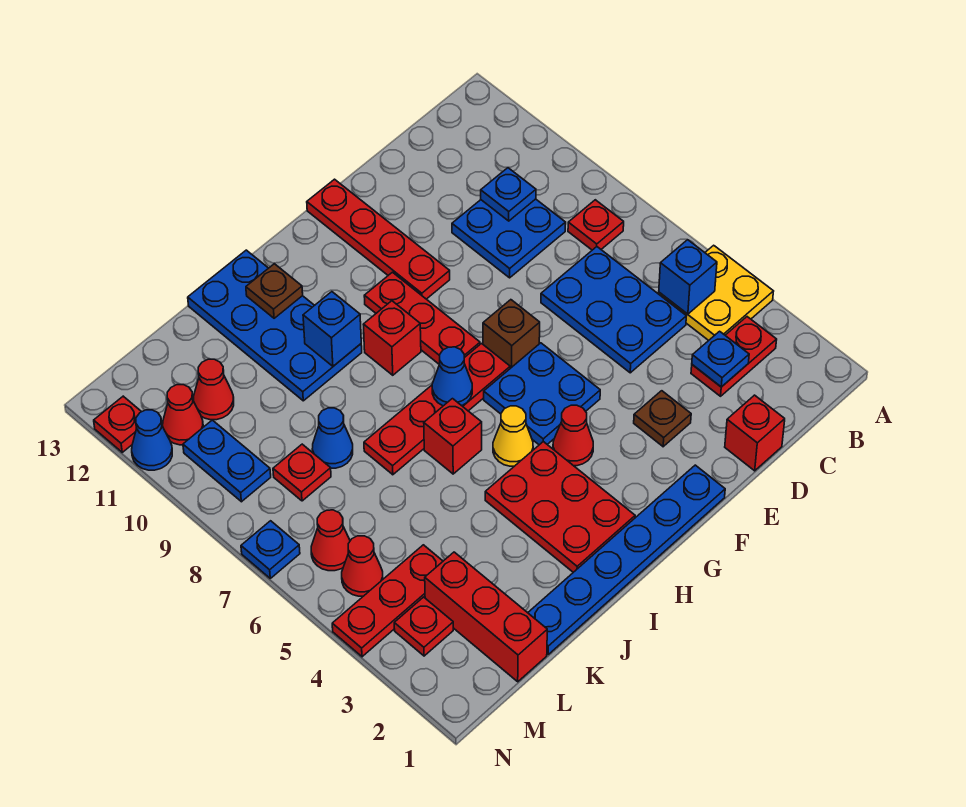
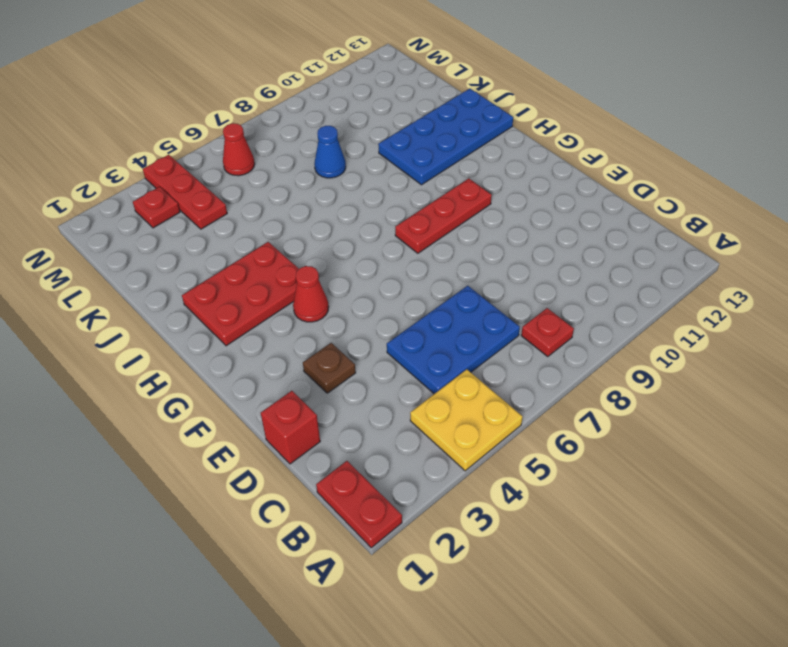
red 1x2 plate [316,461,402,548] -> red 1x2 plate moved to [691,317,777,396]
none -> blue 2x2 plate [452,199,566,278]
none -> blue 1x6 plate [528,465,725,654]
none -> blue 2x2 plate [484,343,600,445]
none -> brown 1x1 brick [483,300,540,368]

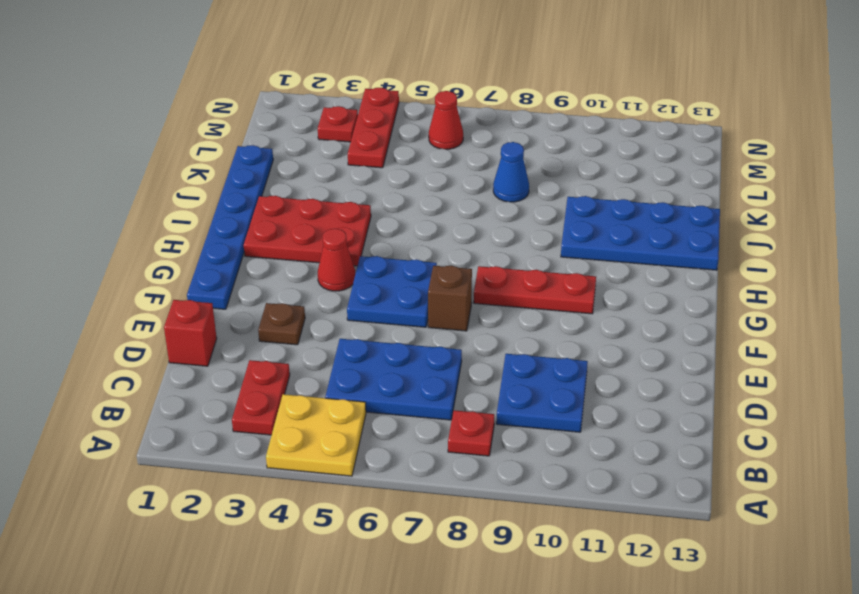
none -> red 1x4 plate [307,179,450,299]
none -> red 1x4 plate [364,344,510,475]
none -> yellow 1x1 cone [493,406,533,466]
none -> red 1x1 brick [363,301,421,375]

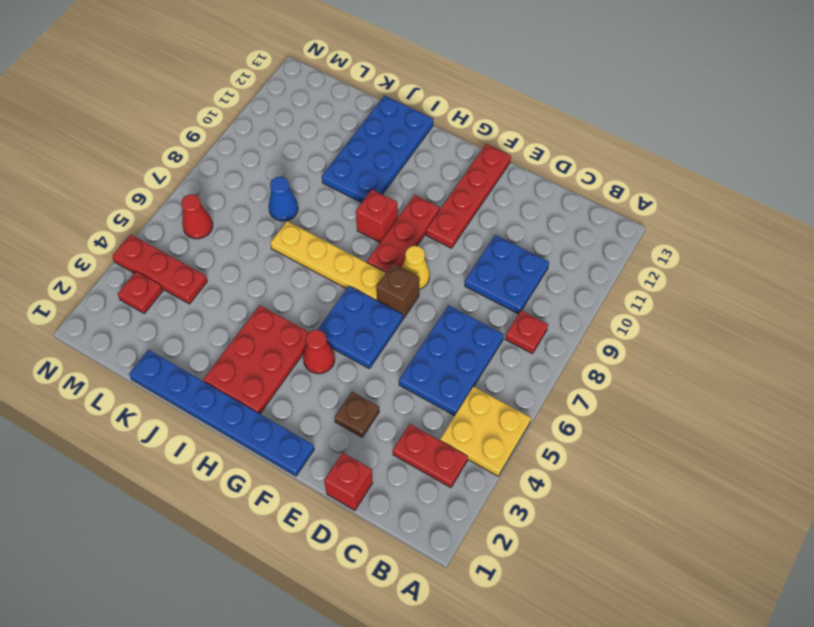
yellow 1x1 cone [401,246,430,289] -> yellow 1x1 cone moved to [493,406,533,466]
yellow 1x4 plate [270,221,386,300] -> red 1x4 plate [364,344,510,475]
none -> red 1x1 brick [424,399,482,474]
none -> red 1x3 brick [425,552,547,682]
none -> red 1x1 plate [273,444,331,501]
none -> red 1x1 cone [194,359,234,420]

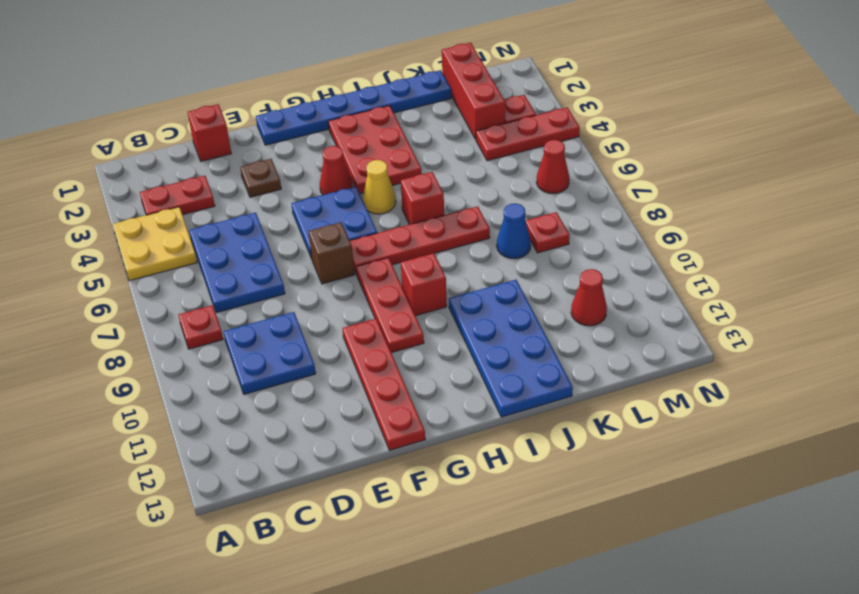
none -> red 1x1 cone [342,536,383,596]
none -> blue 1x2 plate [183,420,271,502]
none -> red 1x1 cone [163,385,203,445]
none -> blue 1x1 plate [241,521,300,578]

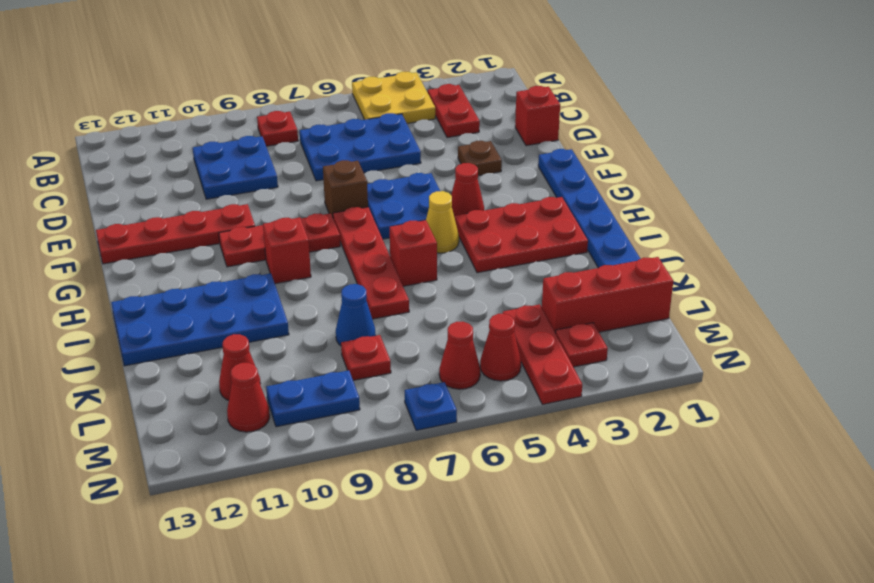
none -> blue 1x1 cone [132,410,172,470]
none -> red 1x1 plate [94,396,141,452]
none -> blue 1x1 brick [659,240,717,314]
none -> blue 1x1 plate [692,331,749,387]

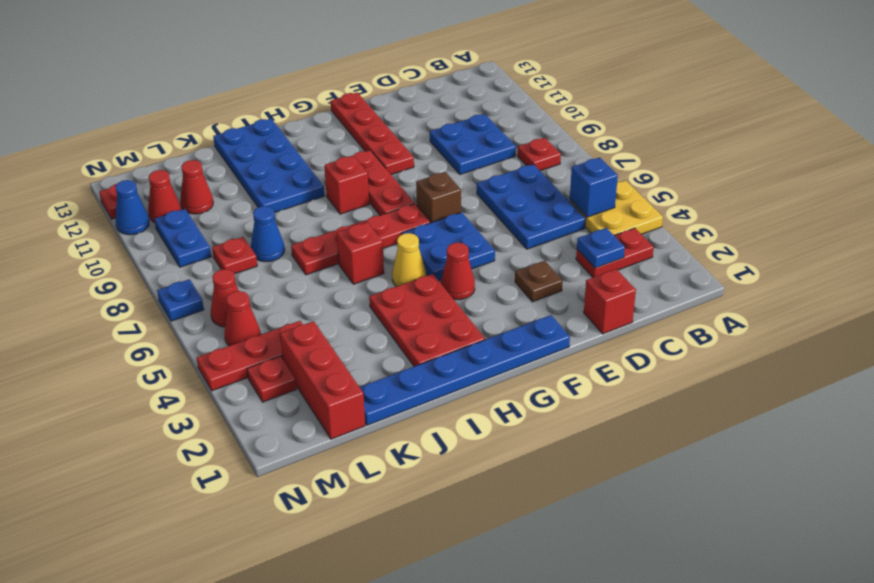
none -> blue 1x1 plate [481,168,536,221]
none -> blue 1x1 cone [432,347,472,406]
none -> blue 1x1 brick [303,292,361,366]
none -> brown 1x1 plate [246,264,303,318]

